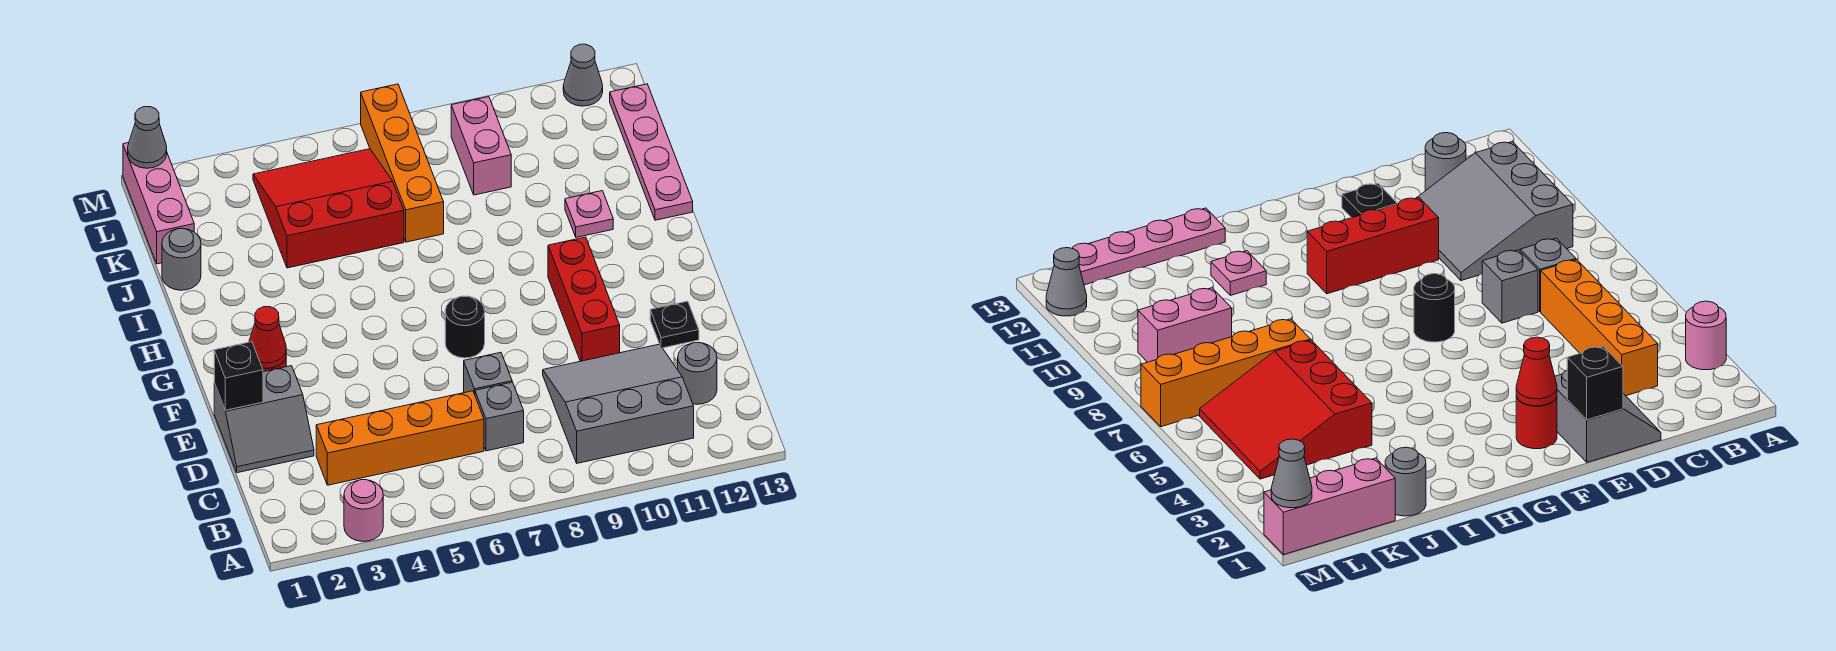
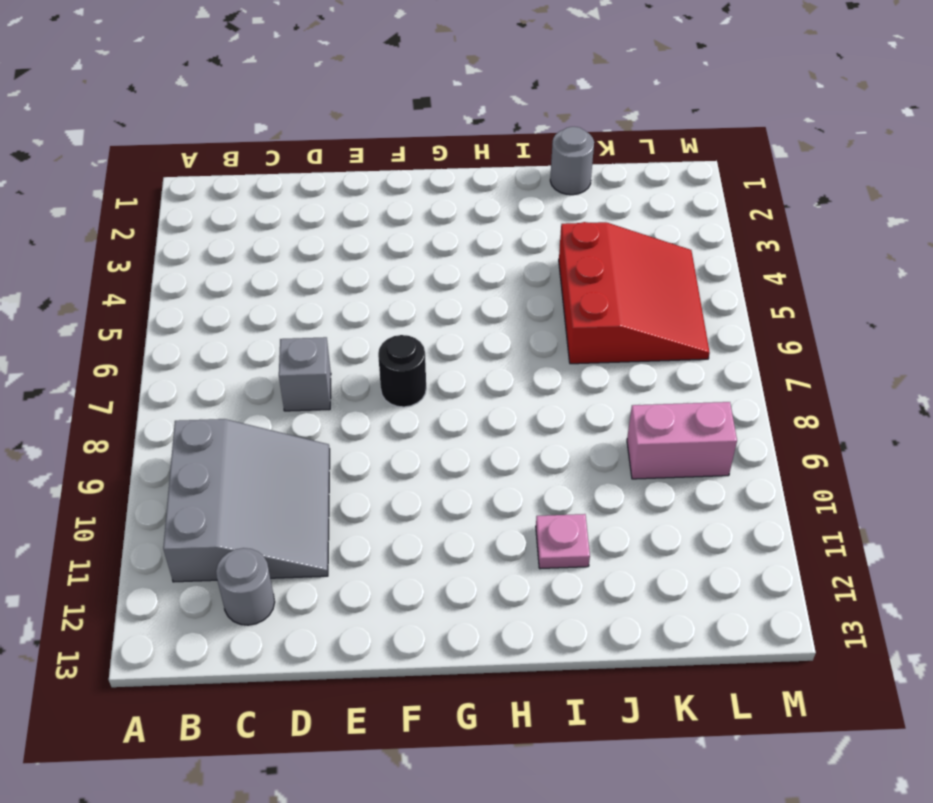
none -> pink 1x1 round brick [344,480,383,541]
none -> orange 1x4 brick [316,391,484,485]
none -> grey 1x1 brick [475,382,524,451]

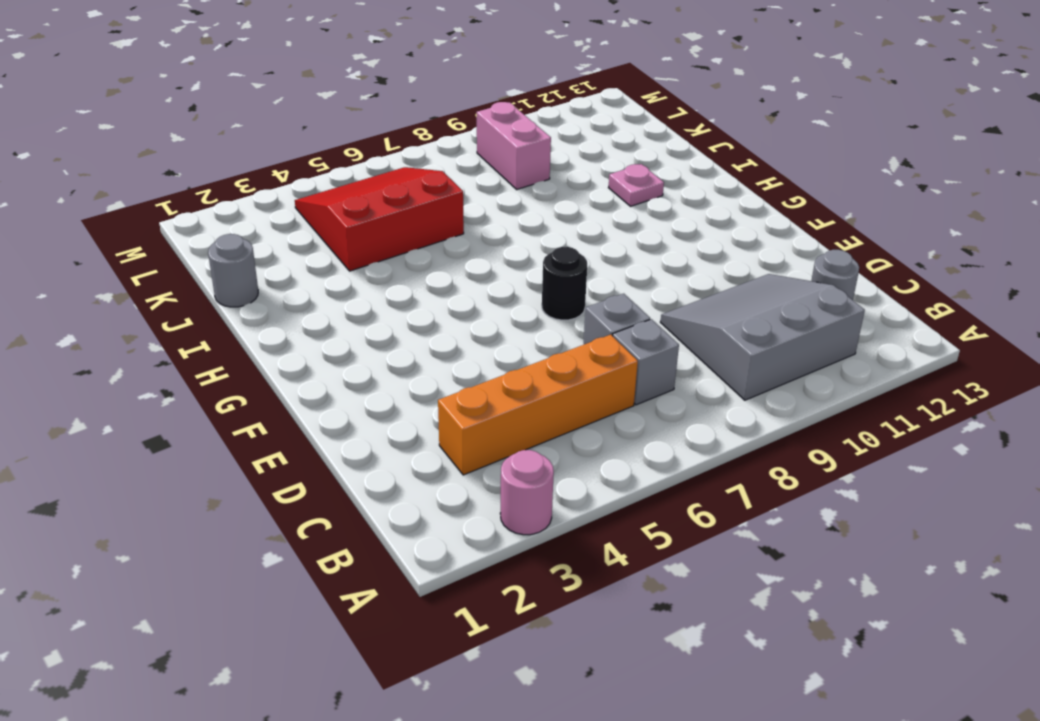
none -> grey 2x2 slope [214,366,314,473]
none -> red 1x3 brick [548,237,620,361]
none -> black 1x1 plate [650,301,699,348]

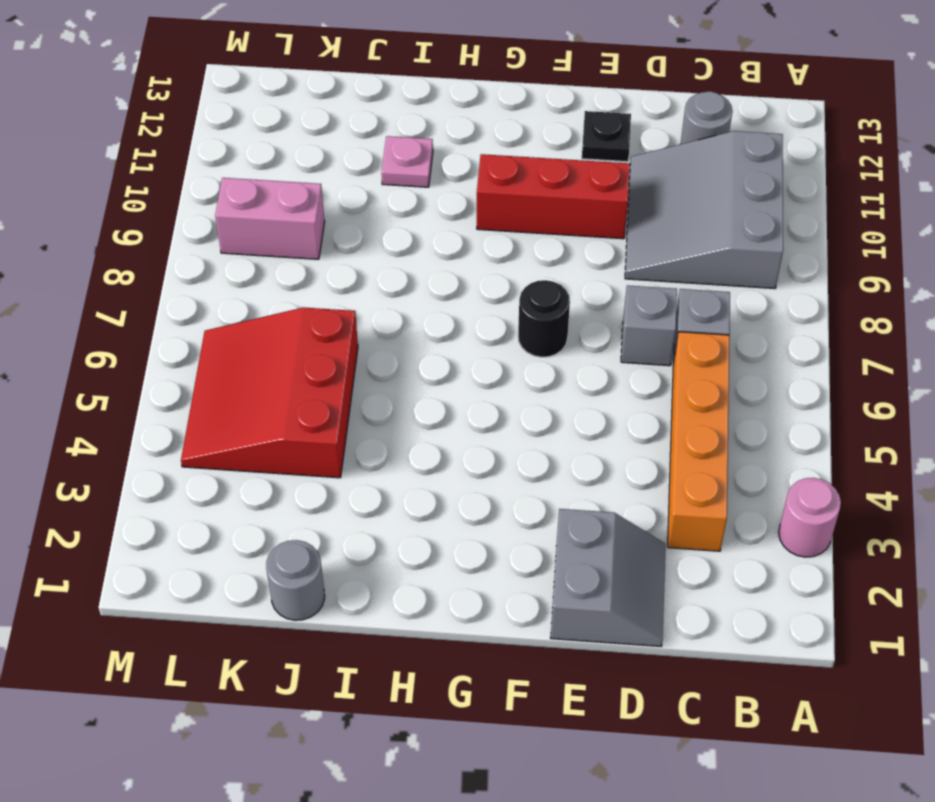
none -> red 1x1 round brick [1516,396,1557,449]
none -> pink 1x4 plate [610,84,693,220]
none -> orange 1x4 brick [361,84,444,242]

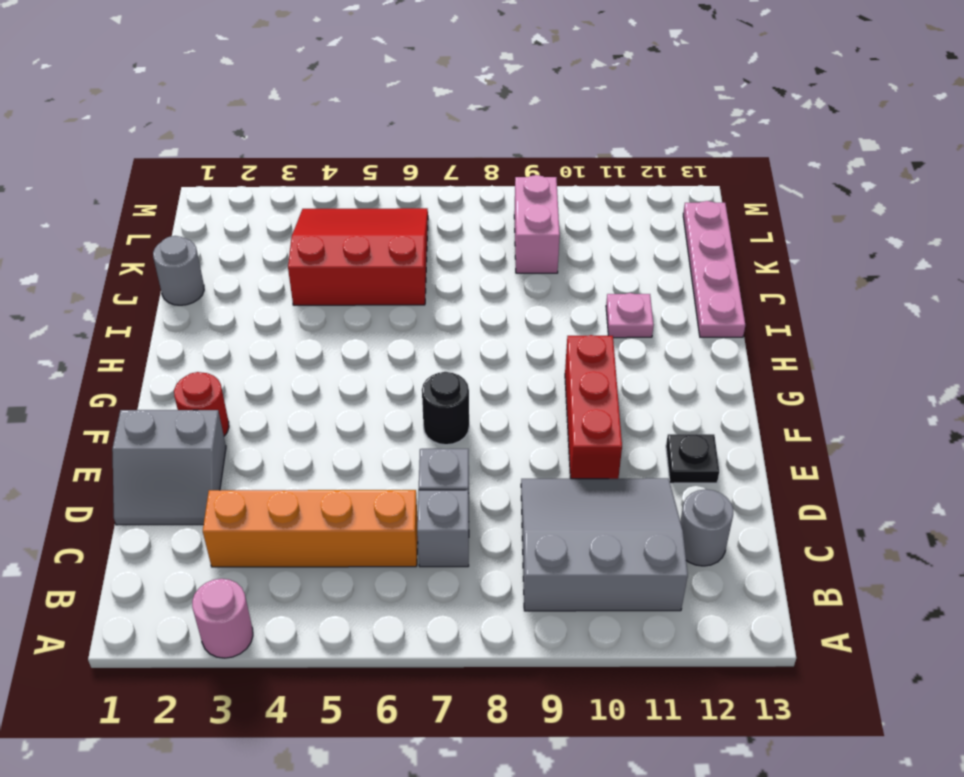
none -> orange 1x4 brick [361,84,444,242]
none -> pink 1x3 brick [123,143,194,264]
none -> grey 1x1 cone [563,44,603,106]

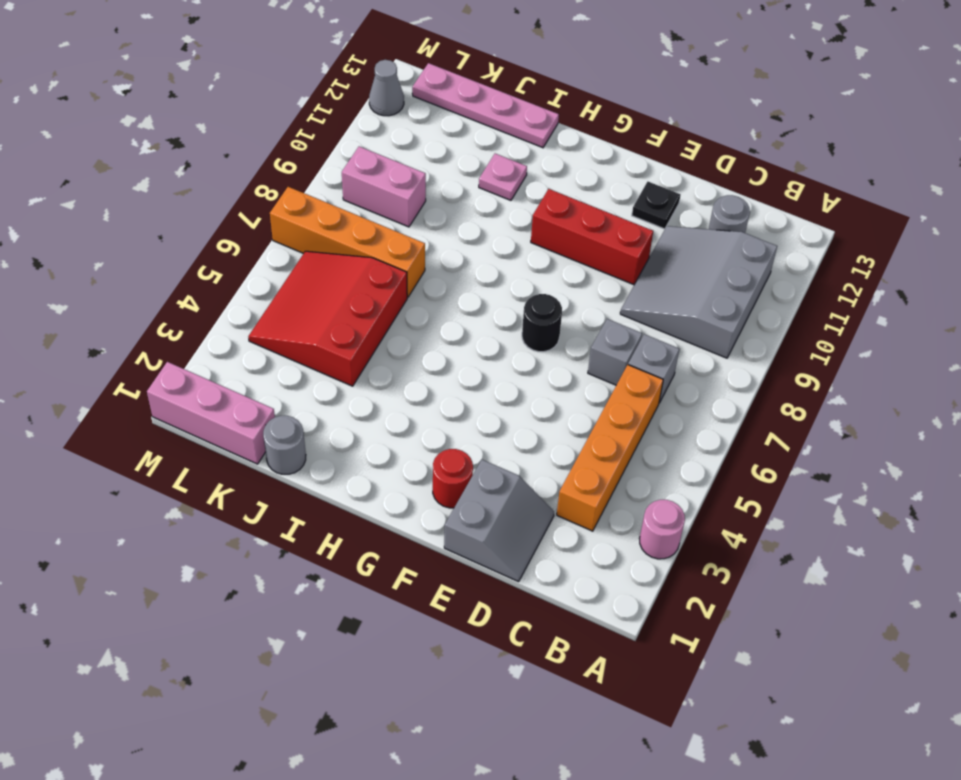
none -> black 1x1 brick [214,342,263,410]
none -> red 1x1 cone [249,307,286,368]
none -> grey 1x1 cone [128,107,167,168]

